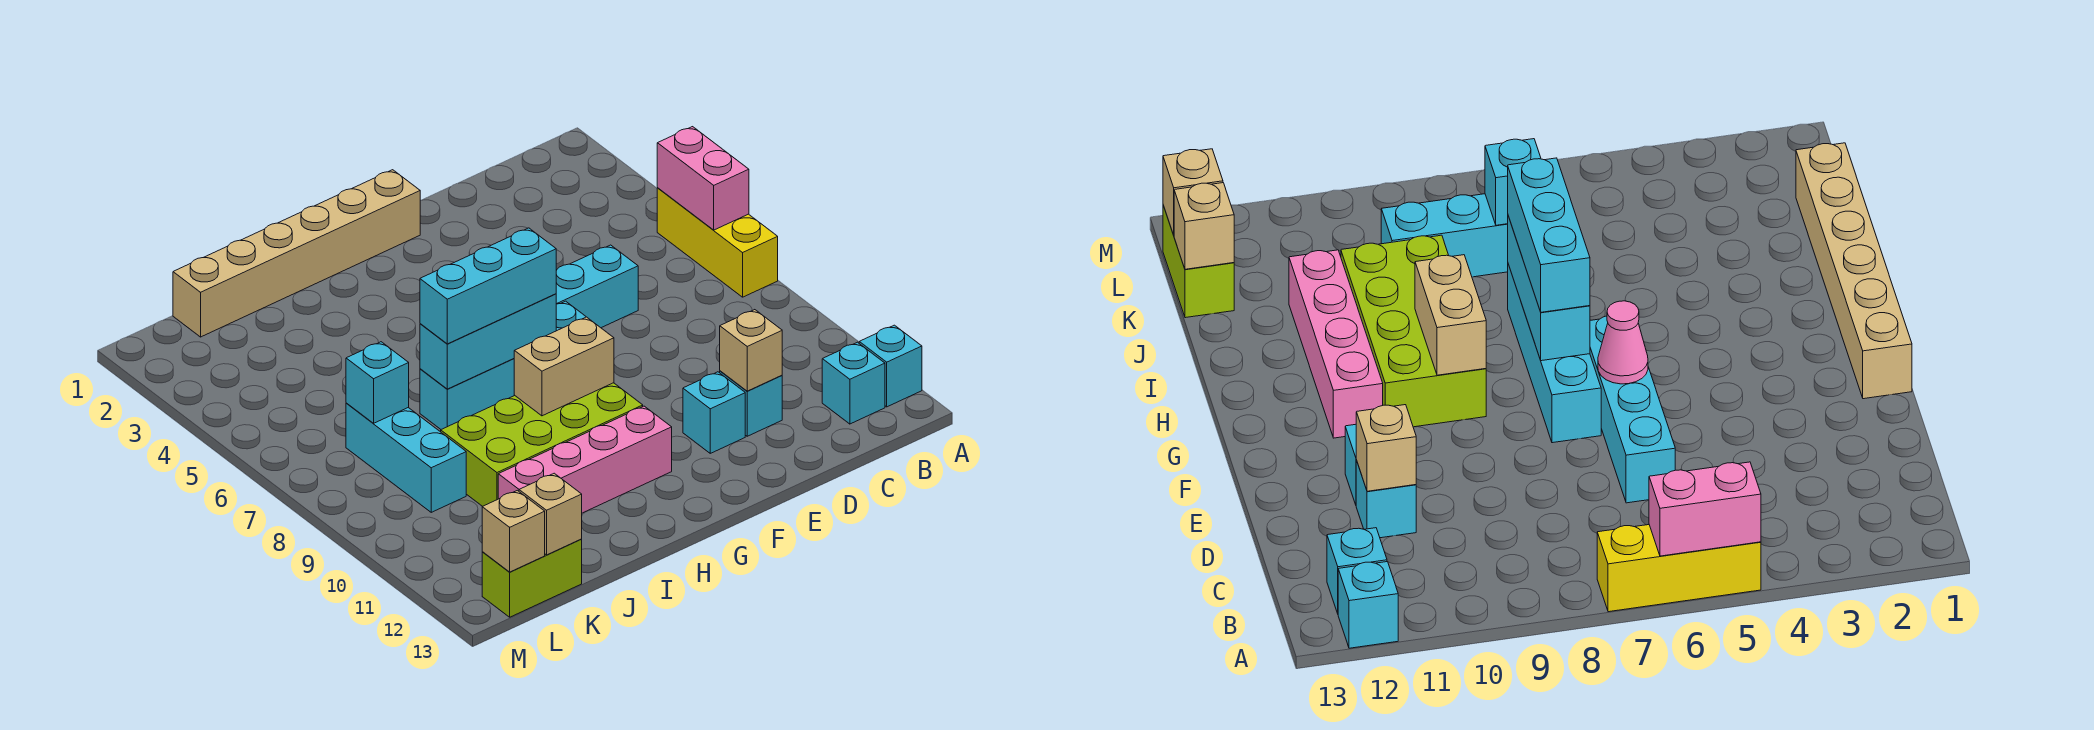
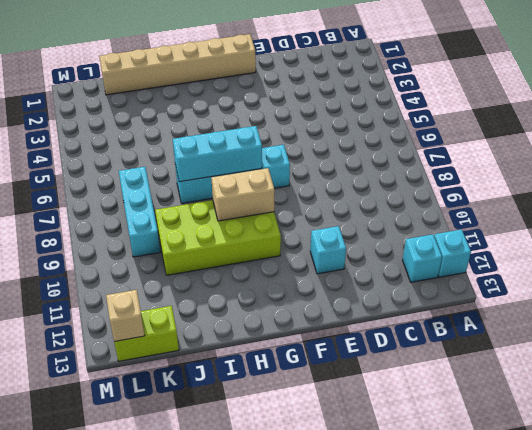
none -> yellow 1x3 brick [657,188,778,297]
none -> cyan 1x4 brick [556,245,638,328]
none -> cyan 1x1 brick [720,371,782,436]

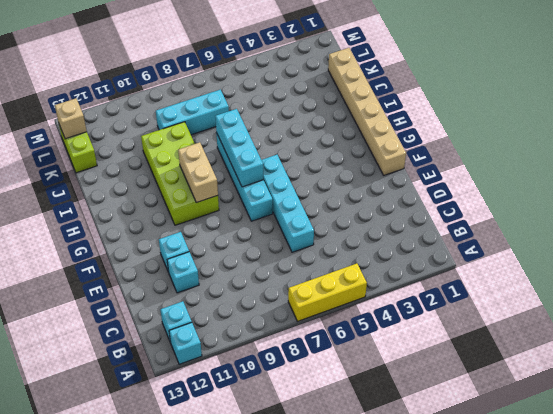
none -> pink 1x4 brick [498,406,672,513]
none -> pink 1x2 brick [657,127,749,230]
none -> tan 1x1 brick [720,310,782,391]

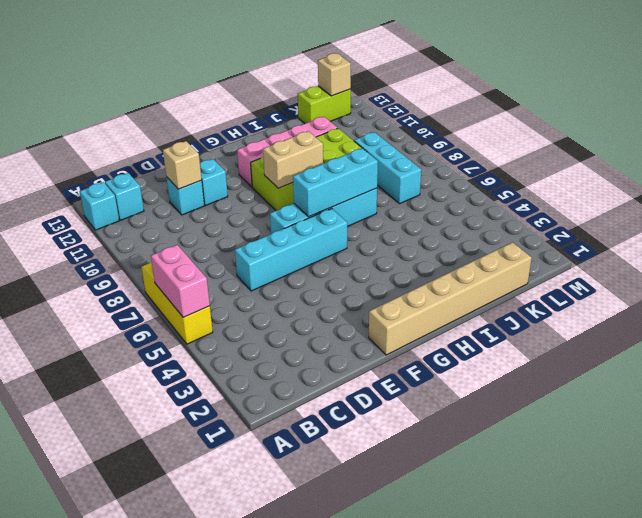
none -> pink 1x1 cone [1598,301,1648,384]
none -> cyan 1x1 brick [346,342,409,423]
none -> tan 1x1 brick [519,473,582,555]

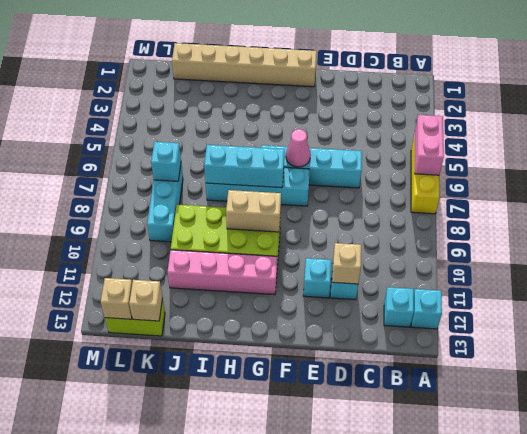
none -> cyan 1x3 brick [420,228,556,344]

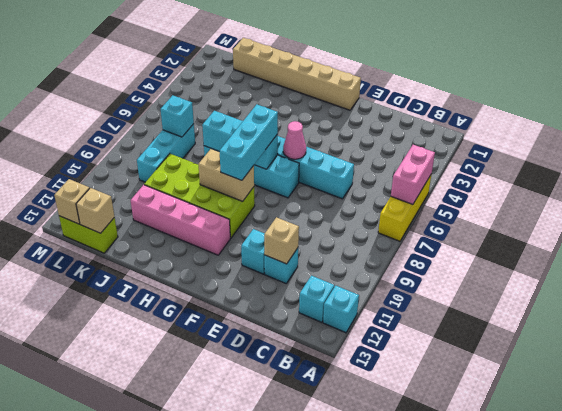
cyan 1x3 brick [219,104,278,180] -> cyan 1x3 brick turned to [420,228,556,344]

